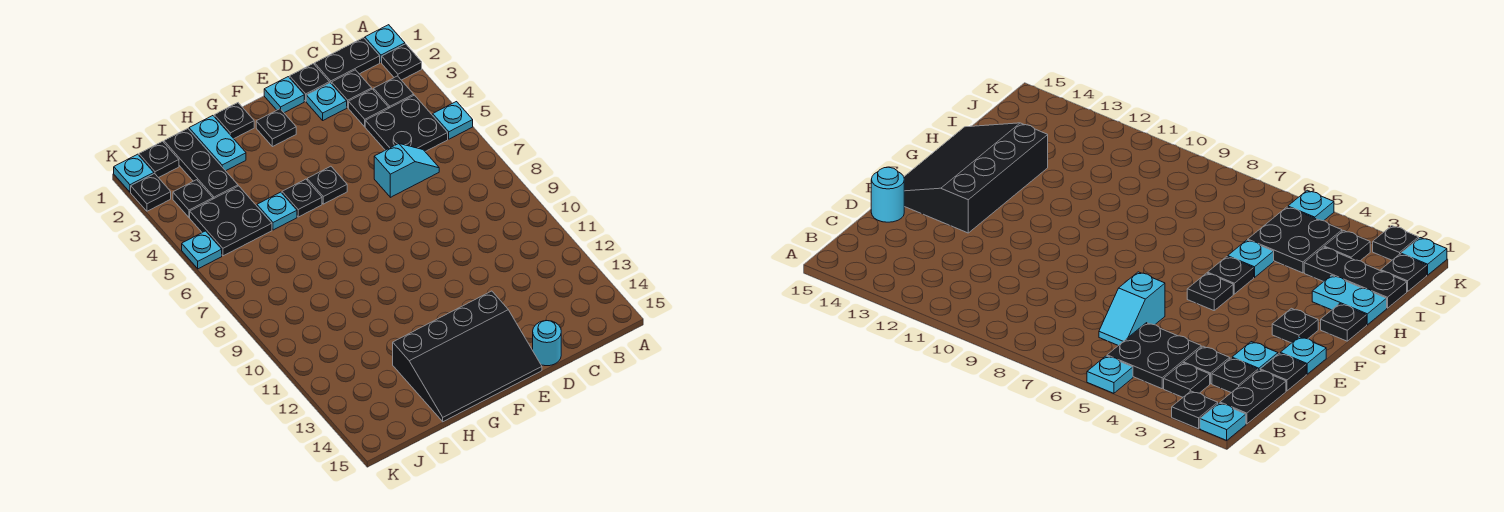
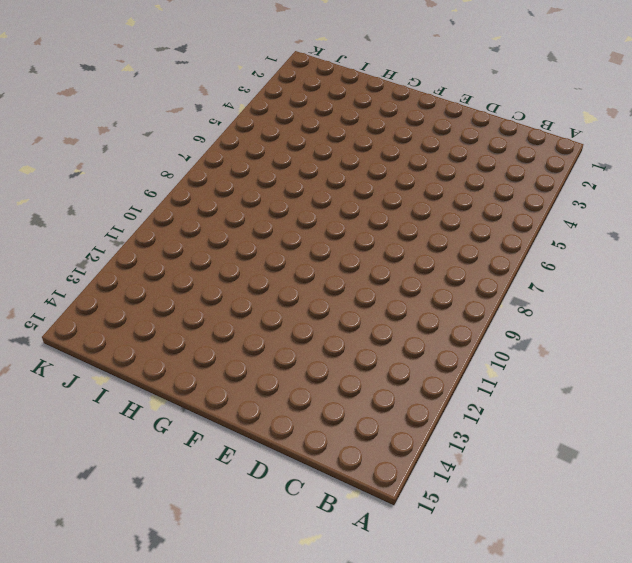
none -> cyan 1x1 plate [365,25,405,63]
none -> black 1x1 plate [382,44,422,80]
none -> cyan 1x1 plate [433,102,473,139]

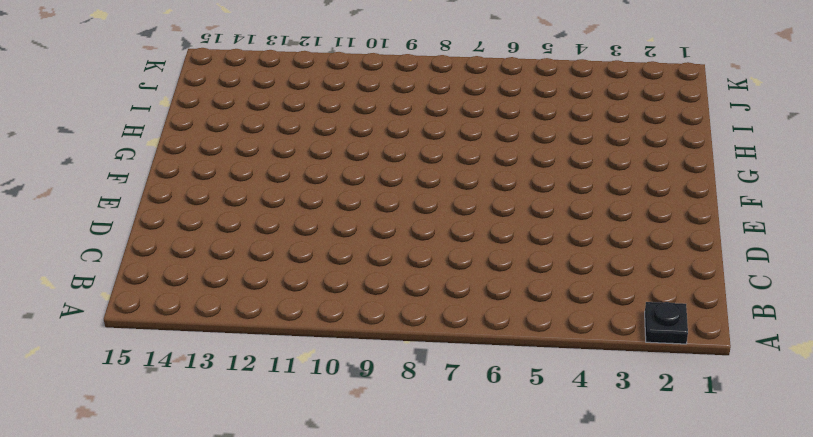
none -> cyan 1x1 plate [365,25,405,63]
none -> cyan 1x1 plate [433,102,473,139]
none -> black 1x2 plate [315,38,380,84]

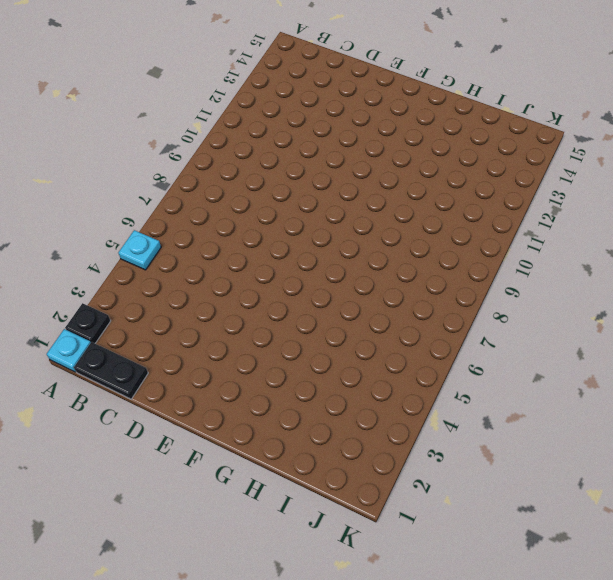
none -> black 1x1 plate [374,76,414,108]
none -> black 2x2 plate [365,95,448,152]
none -> black 1x1 plate [332,70,372,107]

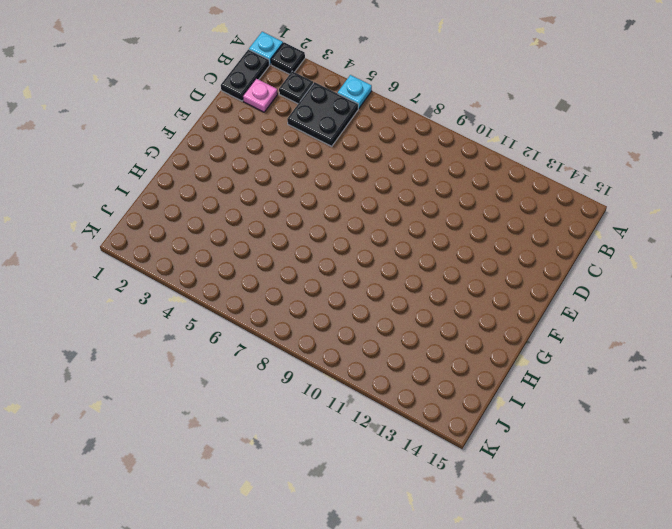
pink 1x1 plate [243,79,278,112] -> black 1x1 plate [332,70,372,107]
none -> black 1x1 plate [349,89,389,127]
none -> cyan 1x2 slope [374,144,439,197]
none -> black 1x1 plate [290,64,330,101]

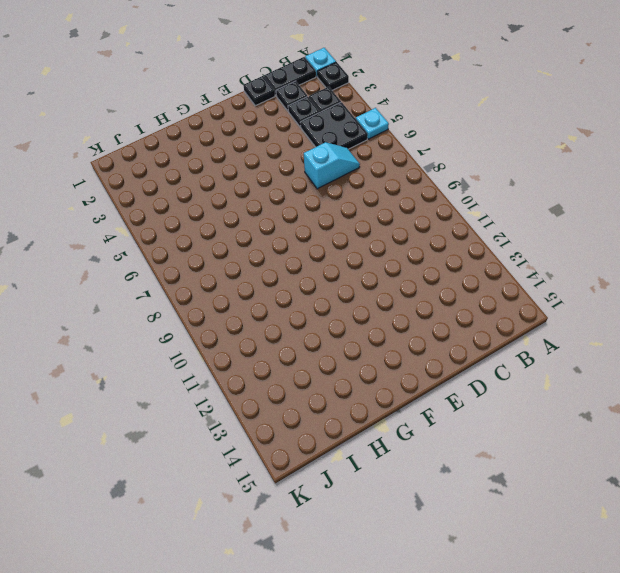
none -> cyan 1x1 plate [306,83,347,120]
none -> cyan 1x1 round brick [533,321,561,366]
none -> cyan 1x1 plate [264,77,304,113]

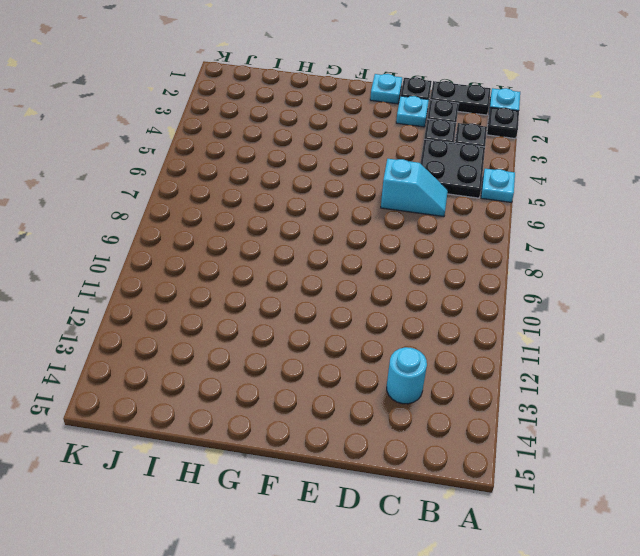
cyan 1x1 round brick [387,347,427,404] -> cyan 1x1 round brick moved to [533,321,561,366]
none -> black 3x4 slope [393,291,542,422]
none -> black 1x1 plate [256,109,296,147]
none -> black 1x1 plate [307,166,347,204]

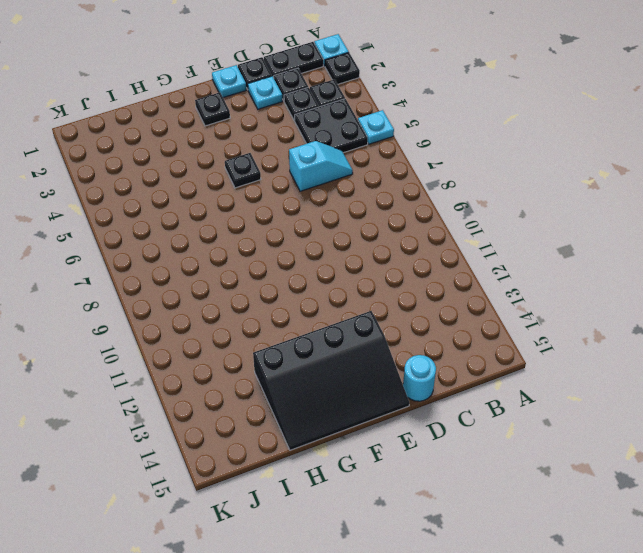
none -> black 1x1 plate [214,103,254,139]
none -> black 1x1 plate [282,179,322,217]
none -> cyan 1x2 plate [189,116,246,171]

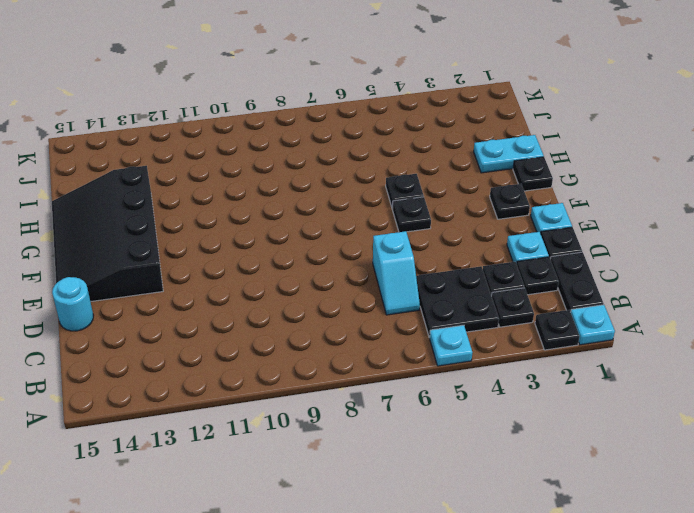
none -> cyan 1x1 plate [257,192,297,230]
none -> black 1x3 plate [164,129,238,199]
none -> black 2x2 plate [190,186,272,256]

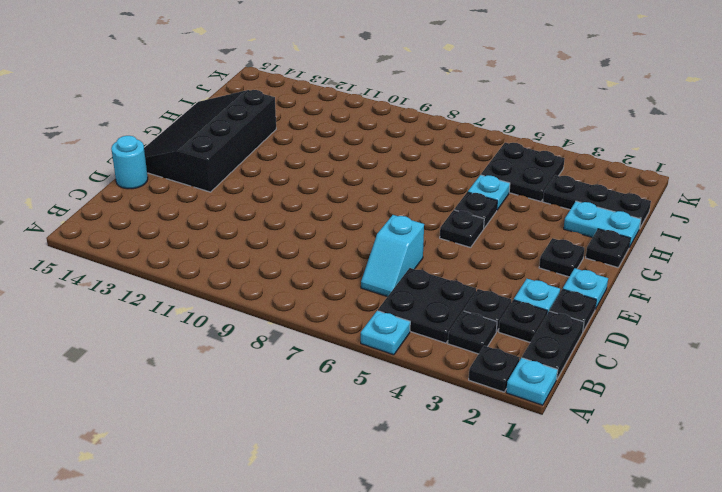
none -> black 1x1 plate [139,141,179,178]
none -> black 1x1 plate [173,180,213,218]
none -> cyan 1x1 plate [114,154,154,192]

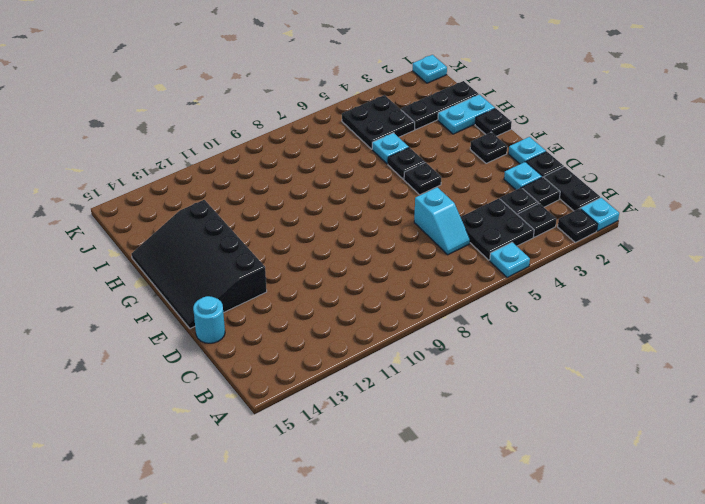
none -> black 1x1 plate [139,141,179,178]
none -> black 1x1 plate [173,180,213,218]
none -> black 1x1 plate [131,174,171,211]

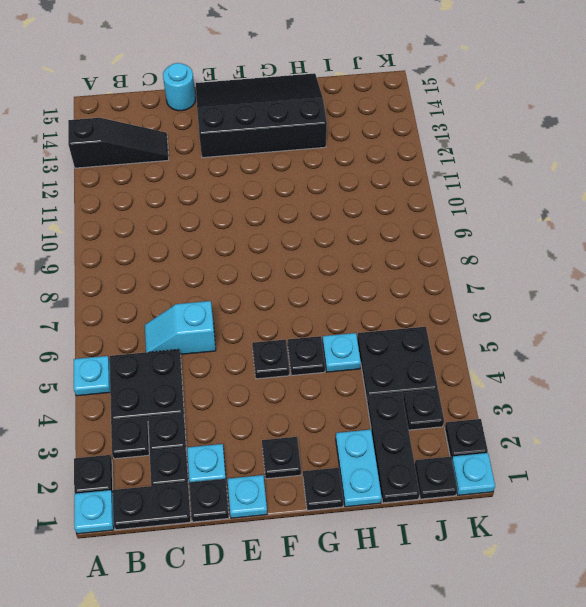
black 1x3 slope [68,118,169,168] -> none
none -> cyan 1x1 plate [182,231,222,269]

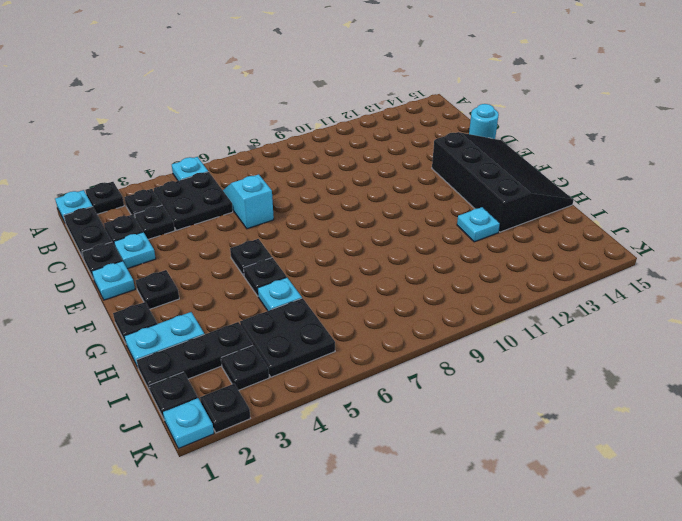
cyan 1x1 plate [457,207,500,242] -> cyan 1x1 plate moved to [182,231,222,269]

